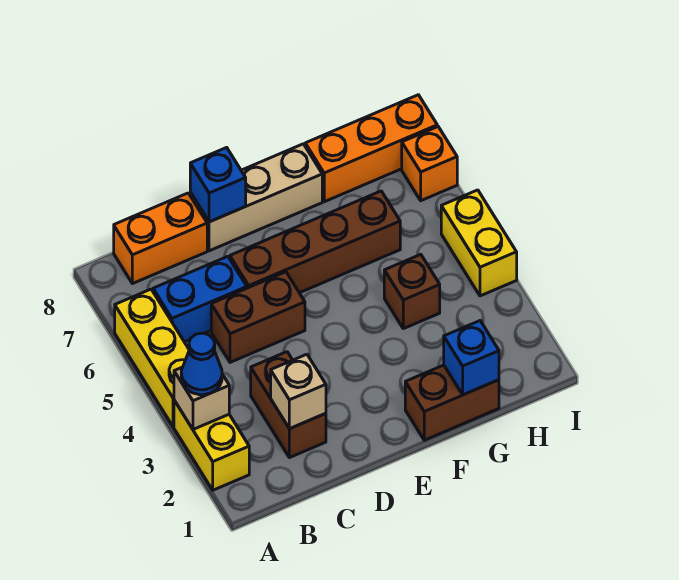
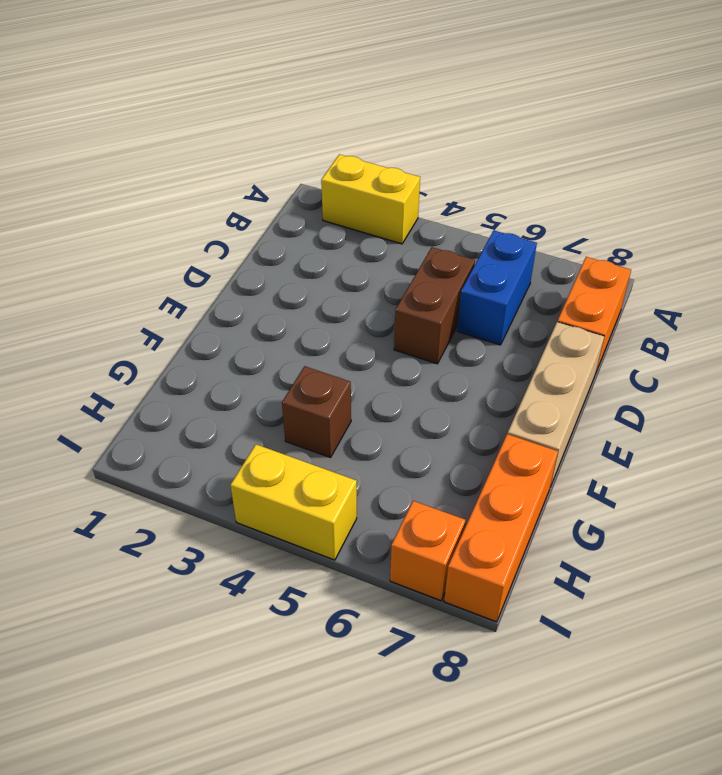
none -> yellow 1x3 brick [115,289,189,427]
none -> brown 1x2 brick [251,352,326,458]
none -> brown 1x4 brick [230,191,400,293]

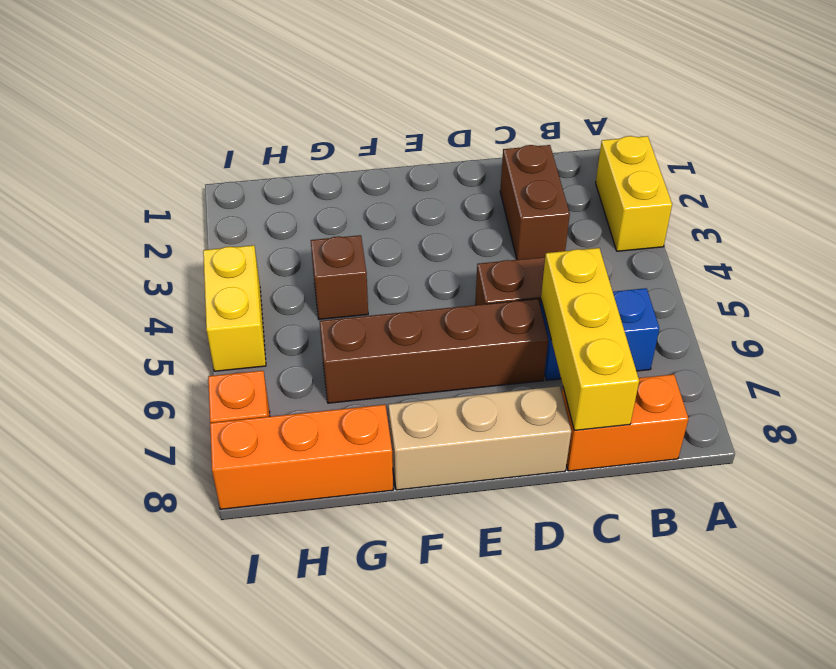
yellow 1x3 brick [541,248,639,430] -> yellow 1x3 brick moved to [115,289,189,427]
none -> brown 1x2 brick [405,365,499,440]
none -> tan 1x1 brick [174,367,229,429]
none -> tan 1x1 brick [271,354,326,429]

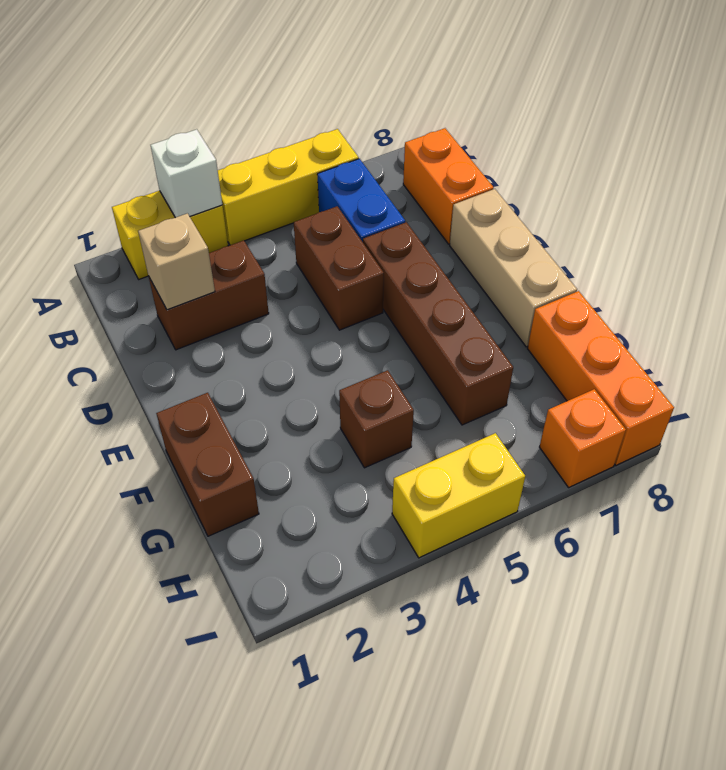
white 1x1 brick [151,129,222,218] -> tan 1x1 brick [174,367,229,429]
none -> blue 1x1 brick [190,147,246,222]
none -> blue 1x1 brick [444,321,499,395]
none -> blue 1x1 cone [181,333,222,395]

